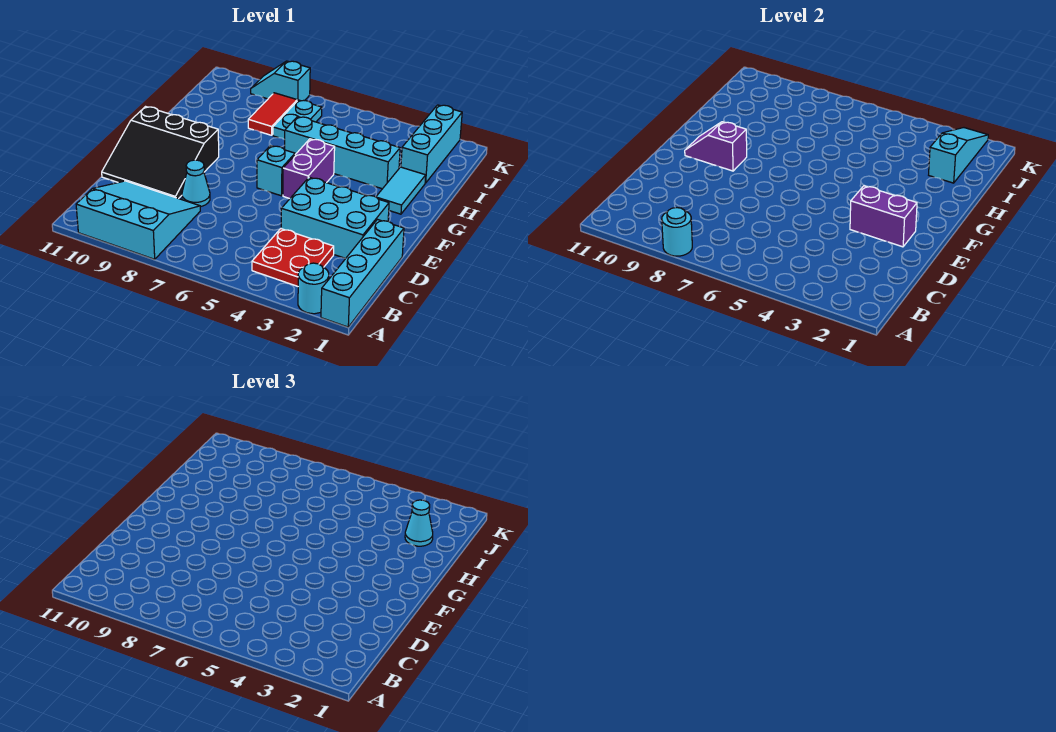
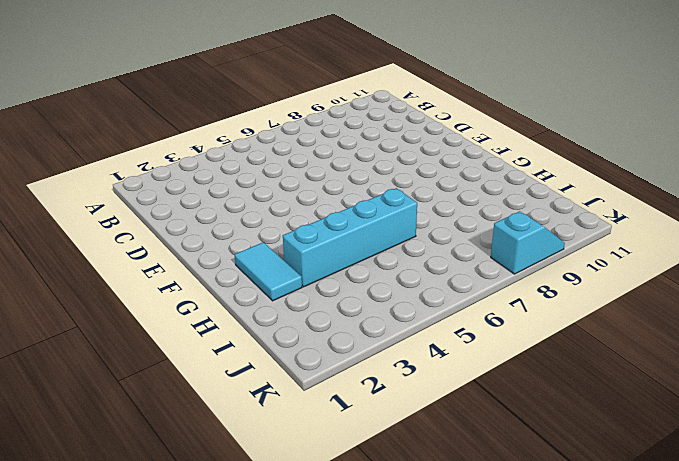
none -> cyan 1x4 brick [321,220,404,327]
none -> cyan 1x1 round brick [298,263,329,314]
none -> cyan 3x3 slope [76,181,200,259]

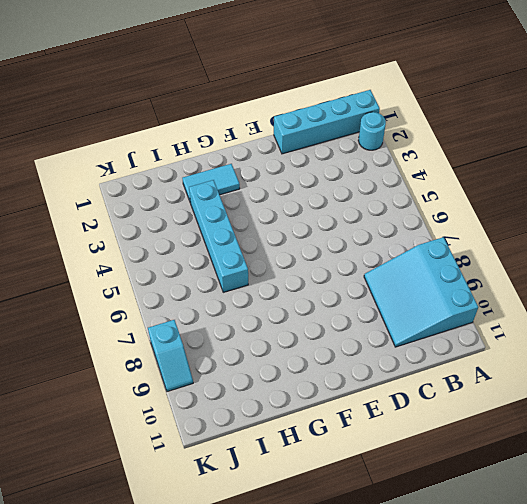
none -> red 2x2 plate [252,229,334,286]
none -> cyan 2x3 brick [281,177,389,258]
none -> cyan 1x1 cone [182,160,210,207]

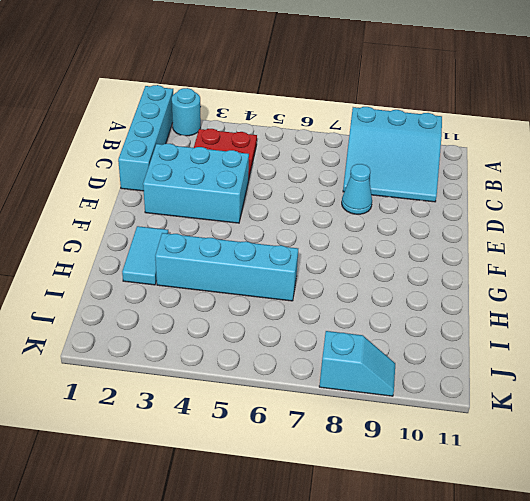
none -> black 3x3 slope [102,107,219,199]
none -> purple 1x2 brick [283,139,335,199]
none -> cyan 1x1 brick [257,146,295,196]

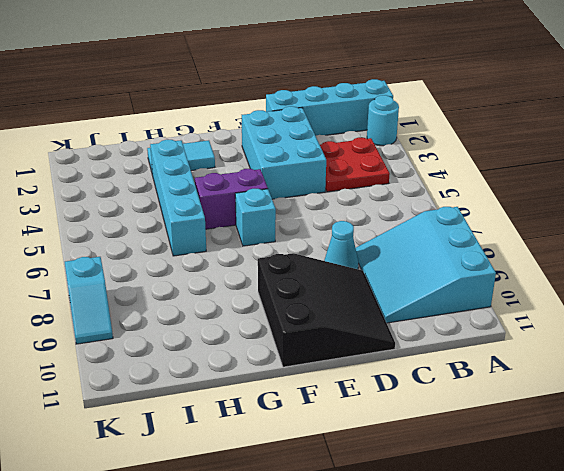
none -> cyan 1x3 brick [401,105,462,183]
none -> cyan 1x2 plate [273,100,322,139]
none -> red 1x2 tile [248,93,297,135]

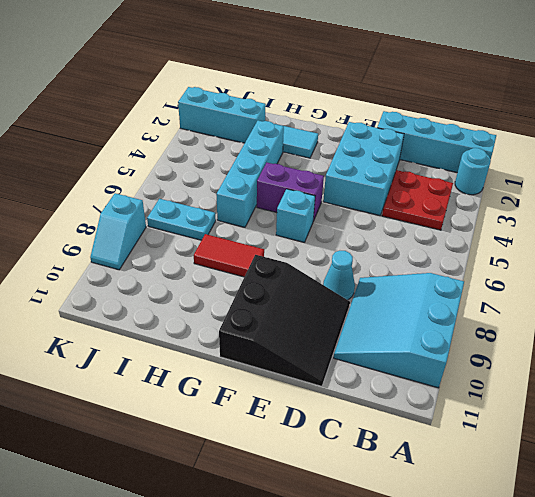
red 1x2 tile [194,234,264,277] -> red 1x2 tile moved to [248,93,297,135]
none -> cyan 1x1 round brick [662,208,692,256]
none -> purple 1x2 brick [850,186,917,247]
none -> purple 1x2 slope [685,122,747,171]

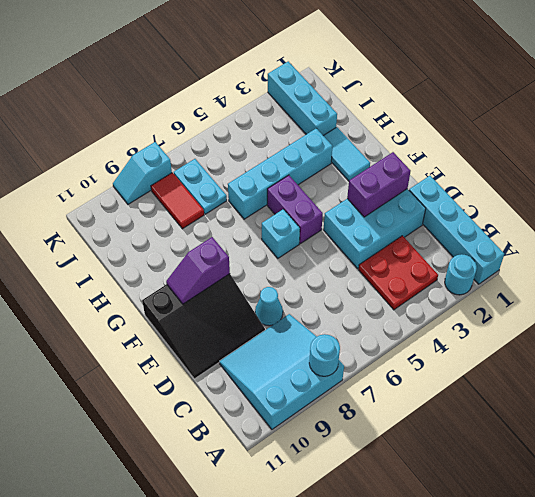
none -> cyan 1x3 slope [929,128,988,183]
none -> cyan 1x1 cone [405,500,433,546]

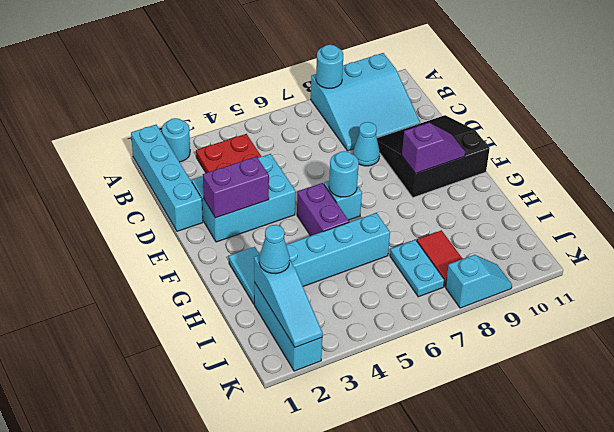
cyan 1x1 round brick [329,151,359,197] -> none

